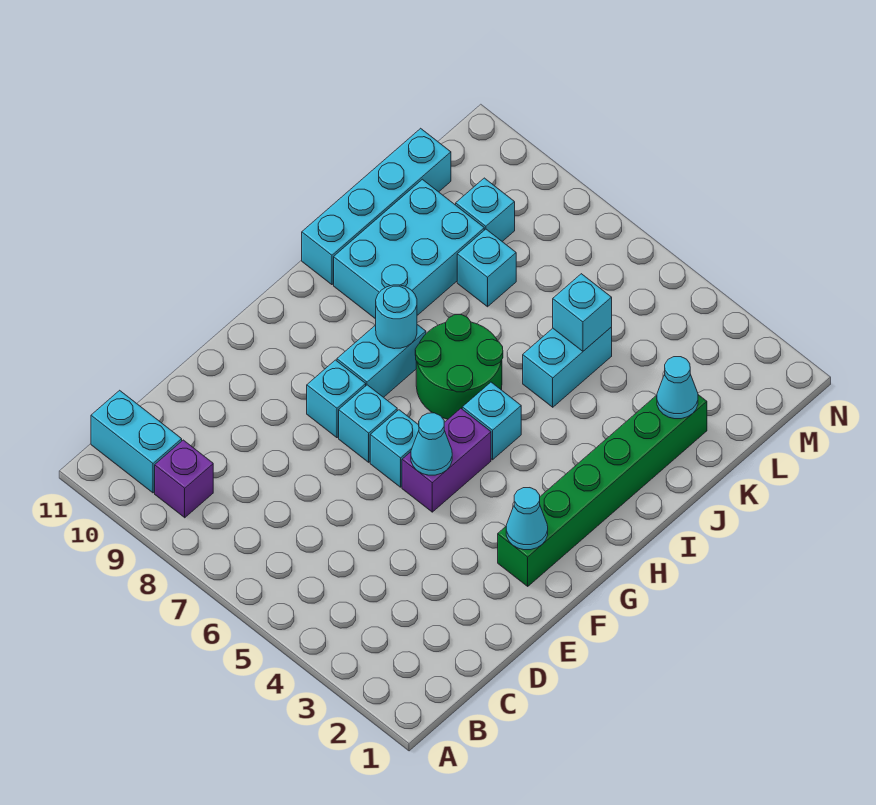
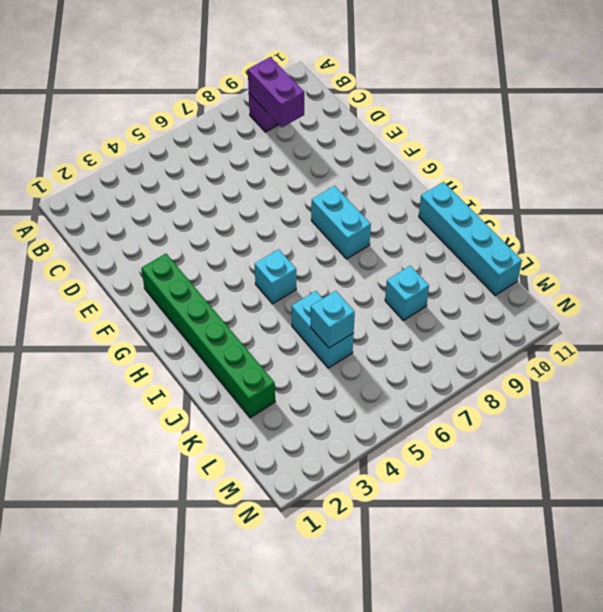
purple 1x2 brick [248,57,304,127] -> purple 1x2 brick moved to [402,408,491,512]
none -> cyan 1x2 brick [91,390,182,493]
none -> cyan 1x1 brick [370,410,419,487]
none -> cyan 1x1 brick [339,385,397,462]

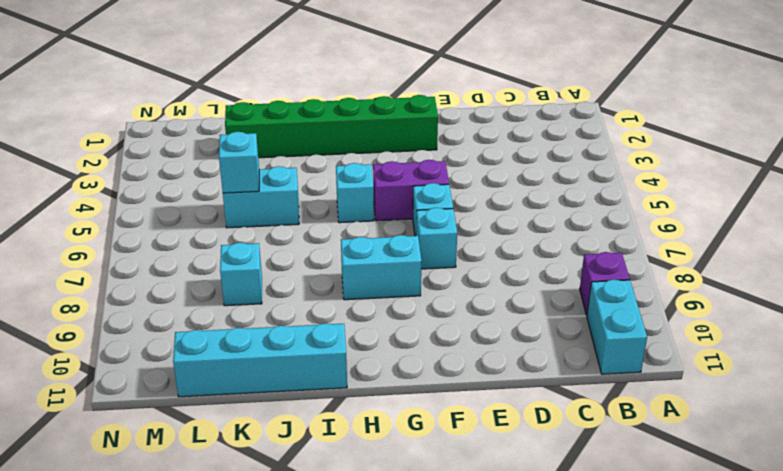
none -> cyan 1x1 brick [307,360,366,438]
none -> green 2x2 round brick [415,315,503,419]
none -> cyan 2x3 brick [334,179,484,319]

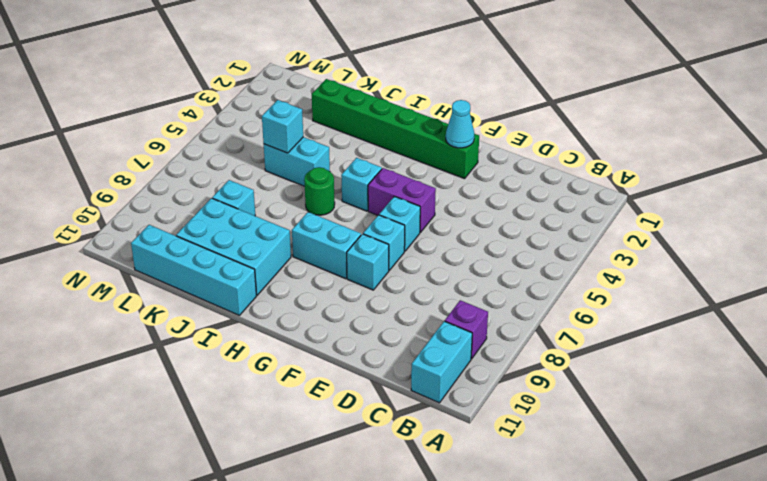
green 1x1 round brick [304,167,335,215] -> green 2x2 round brick [415,315,503,419]
none -> cyan 1x1 brick [456,178,515,241]
none -> cyan 1x1 cone [411,413,452,475]
none -> cyan 1x1 round brick [376,285,417,349]

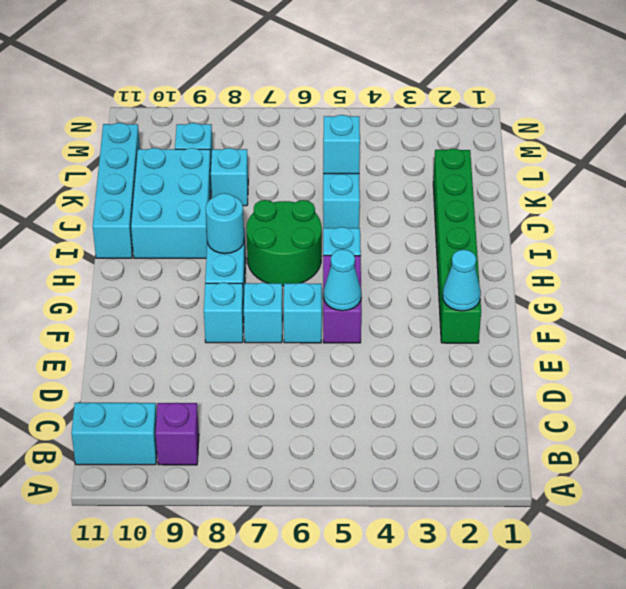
none -> cyan 1x1 cone [657,357,698,419]

